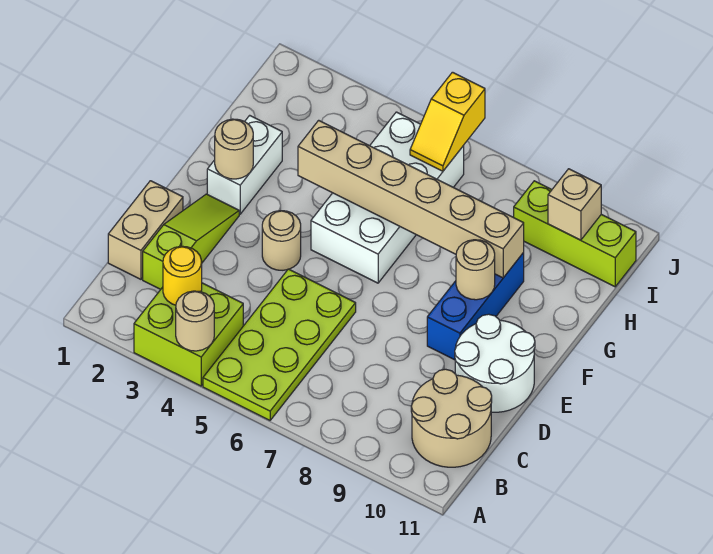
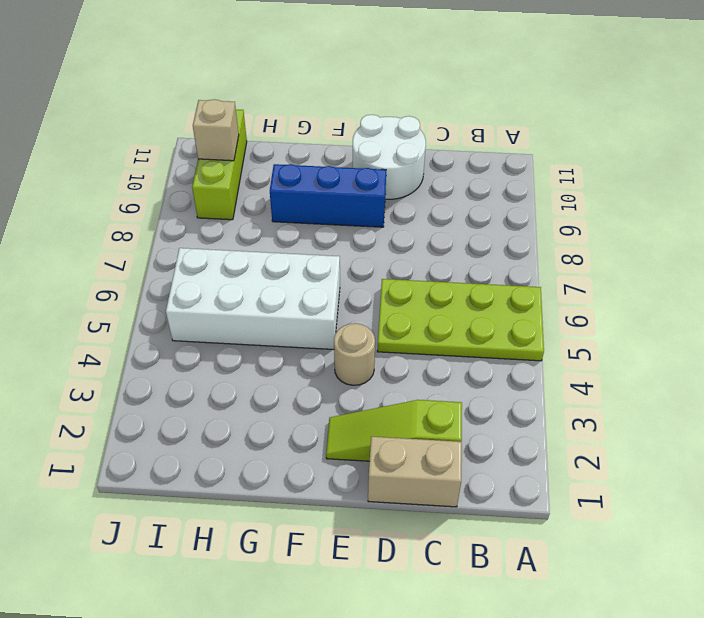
none -> lime 2x2 brick [134,283,243,386]
none -> tan 2x2 round brick [411,369,492,467]
none -> white 1x2 brick [207,115,282,214]

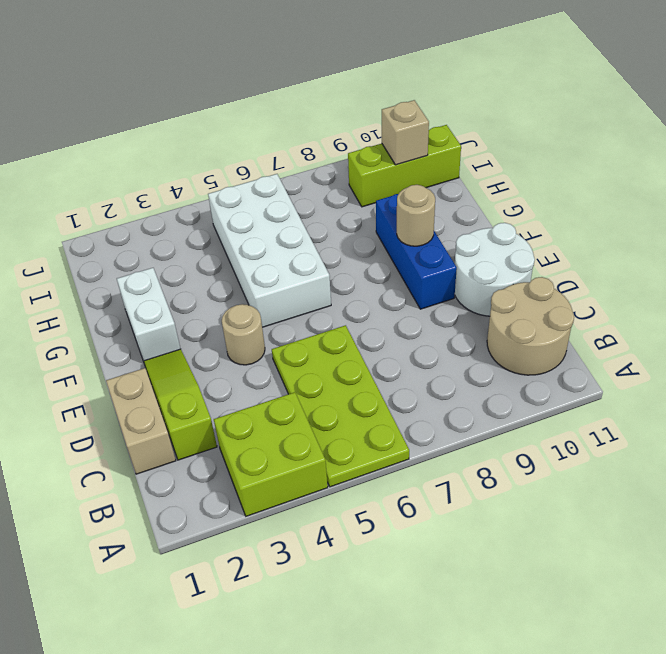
none -> tan 1x1 round brick [176,291,214,351]
none -> yellow 1x1 round brick [163,246,202,305]
none -> tan 1x1 round brick [215,119,253,179]

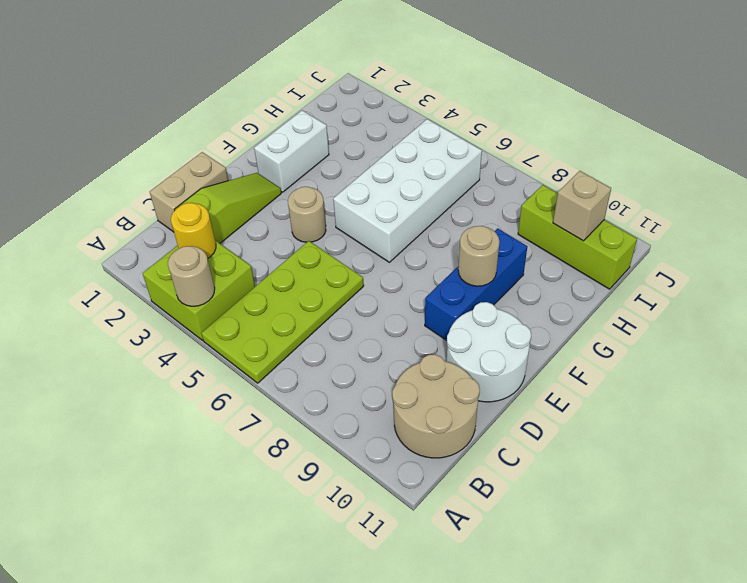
none -> tan 1x1 round brick [215,119,253,179]
none -> tan 1x6 brick [298,120,524,278]
none -> yellow 1x2 slope [410,72,485,171]

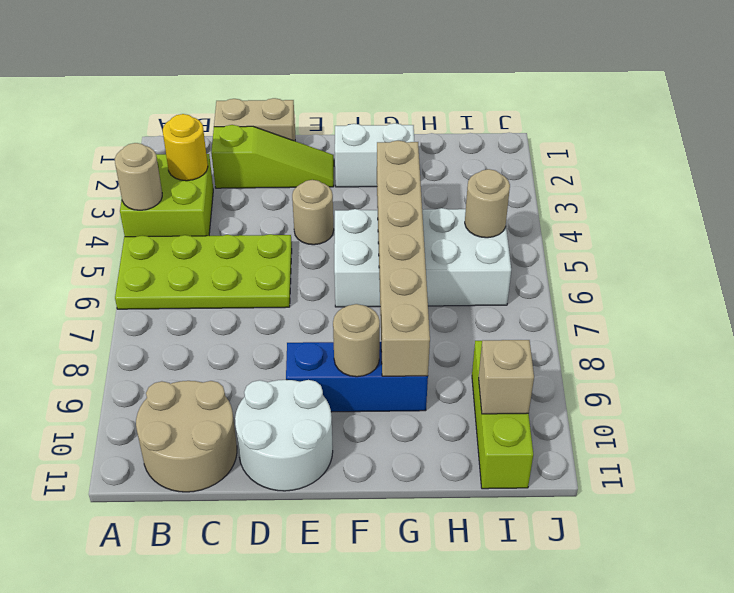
tan 1x1 round brick [465,169,510,238] -> tan 1x1 round brick moved to [215,119,253,179]
none -> yellow 1x2 slope [410,72,485,171]

